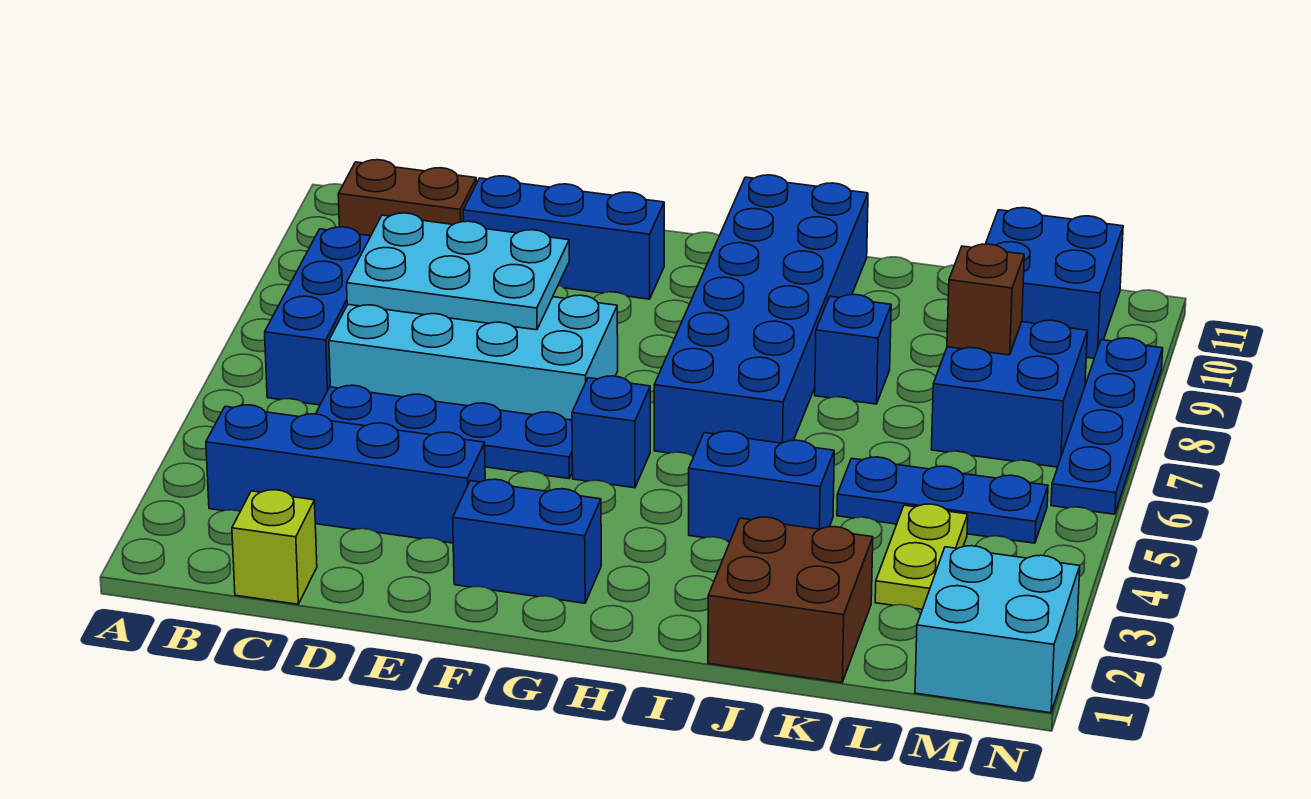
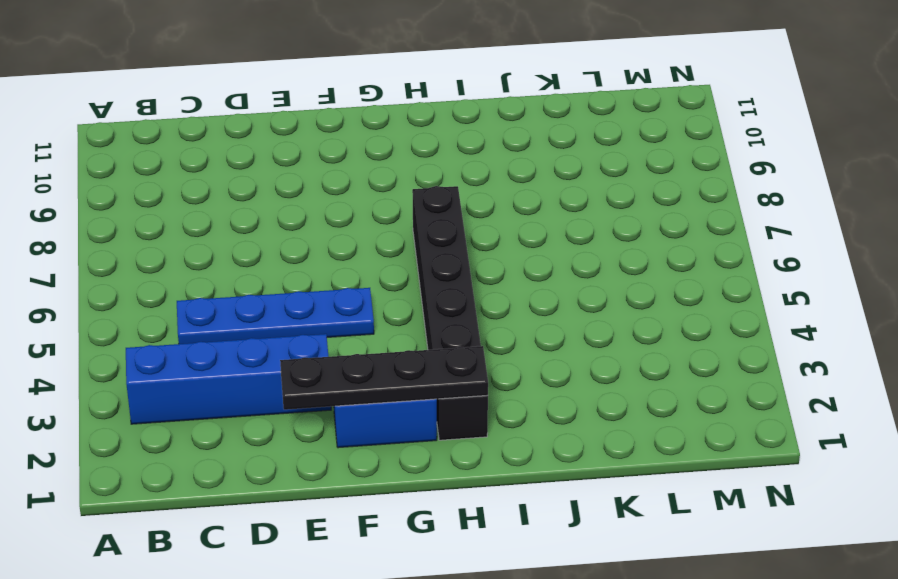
black 1x4 plate [280,346,488,410] -> none
black 1x6 brick [412,186,488,440] -> blue 2x6 brick [654,175,868,456]
none -> blue 1x3 brick [265,227,371,405]
none -> brown 1x2 brick [338,160,476,236]
none -> lime 1x1 brick [232,490,317,604]

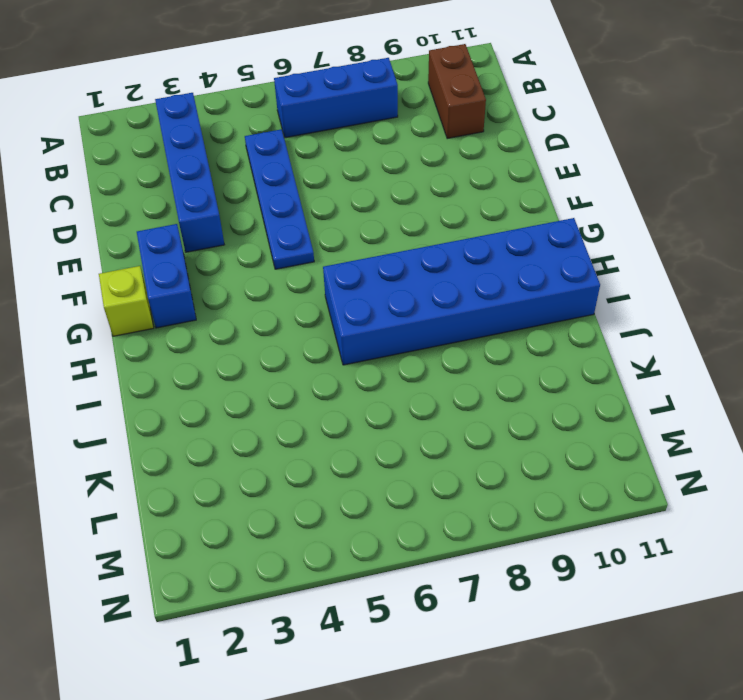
lime 1x1 brick [99,266,154,336] -> lime 1x1 brick moved to [232,490,317,604]
none -> cyan 2x4 brick [329,295,618,420]
none -> blue 1x3 brick [463,176,664,299]
none -> blue 1x1 brick [572,376,650,488]

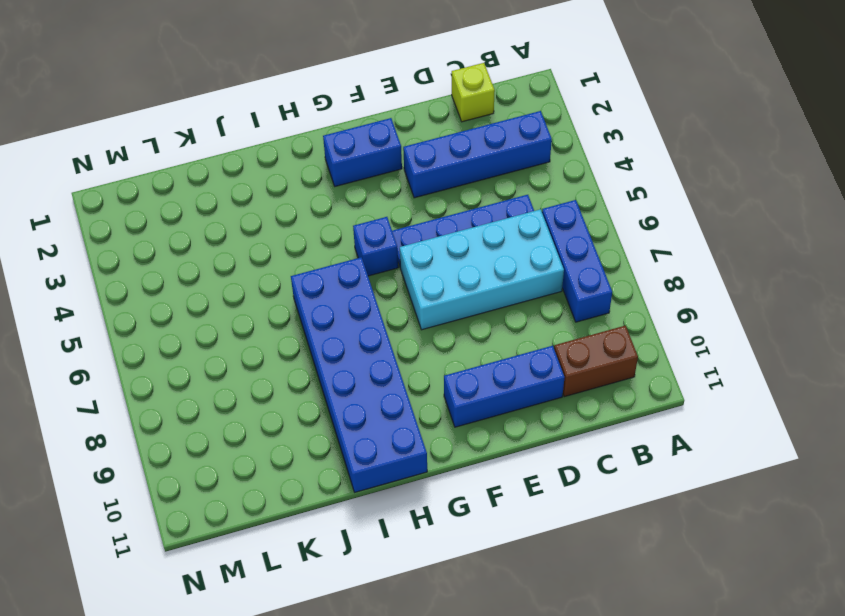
none -> blue 1x2 brick [689,431,834,541]
none -> brown 2x2 brick [708,517,873,683]
none -> blue 1x1 brick [815,294,891,404]

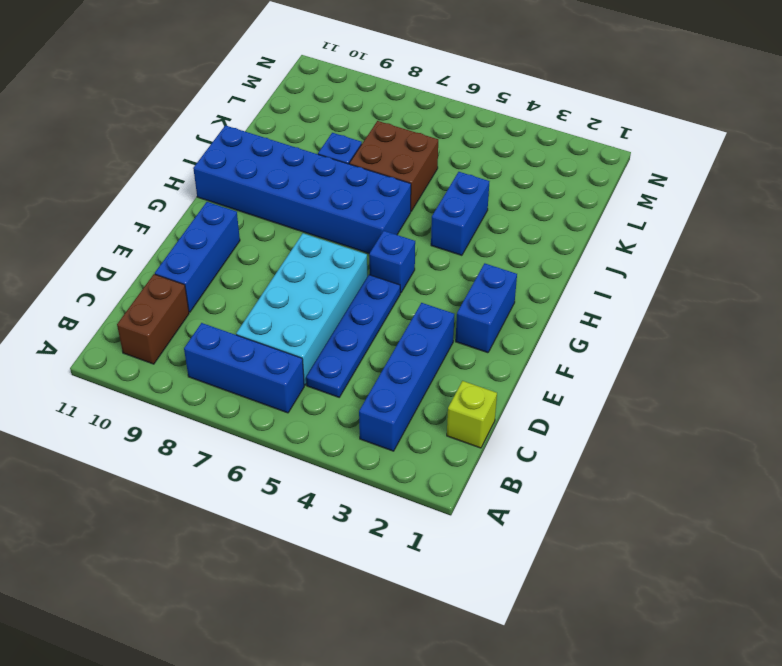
brown 2x2 brick [349,121,438,211] -> brown 2x2 brick moved to [708,517,873,683]
none -> blue 1x3 plate [837,457,1048,543]
none -> lime 1x2 plate [875,504,968,609]
none -> blue 2x2 brick [931,320,1088,467]

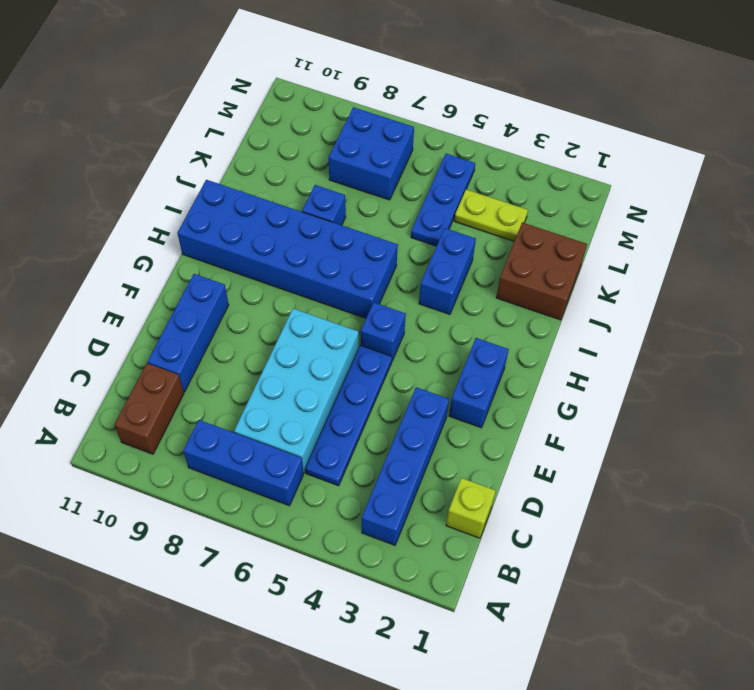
none -> blue 2x2 brick [986,208,1123,358]
none -> cyan 2x2 brick [915,546,1080,713]
none -> blue 1x4 plate [1051,338,1163,514]

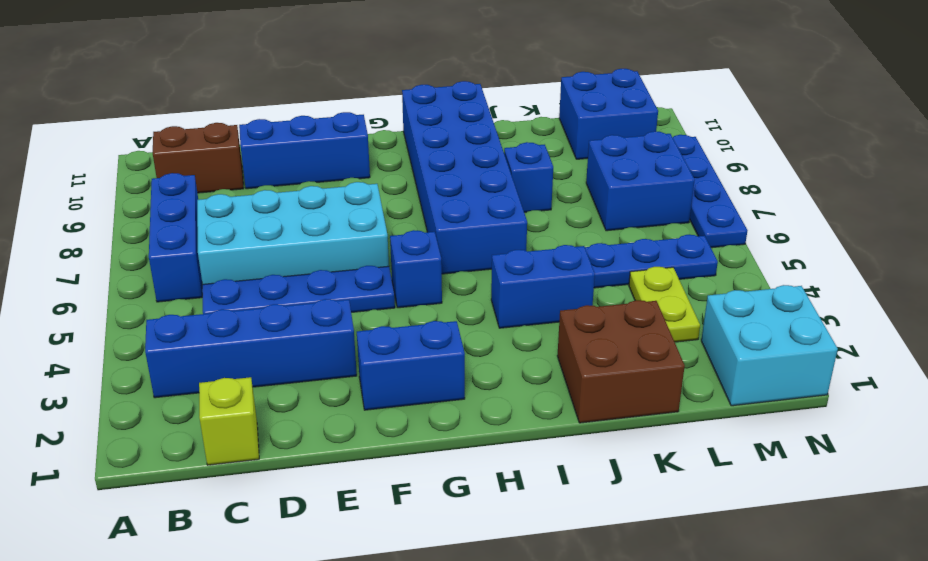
none -> cyan 2x3 plate [347,213,569,330]
none -> brown 1x1 brick [947,244,1024,355]

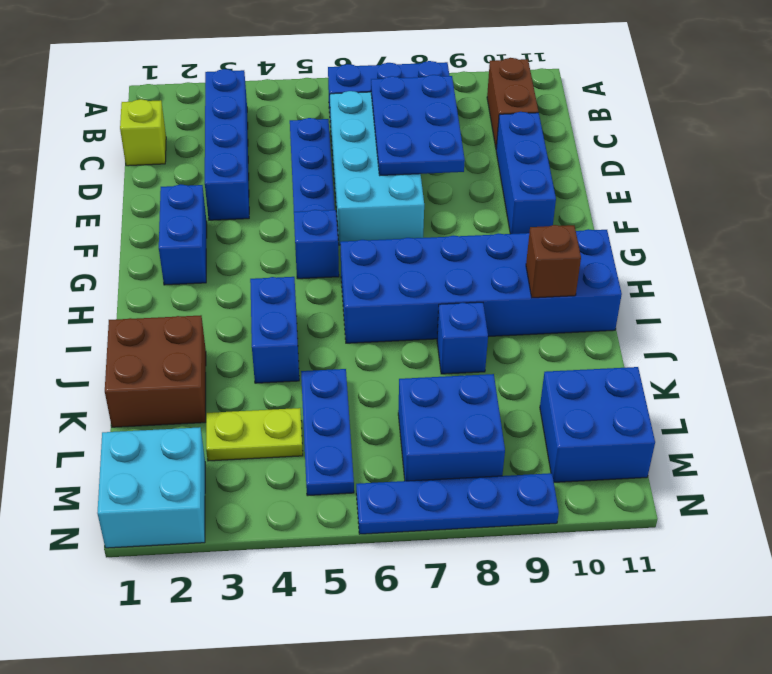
blue 2x3 plate [371,75,465,175] -> cyan 2x3 plate [347,213,569,330]
brown 1x1 brick [526,225,581,298] -> brown 1x1 brick moved to [947,244,1024,355]

